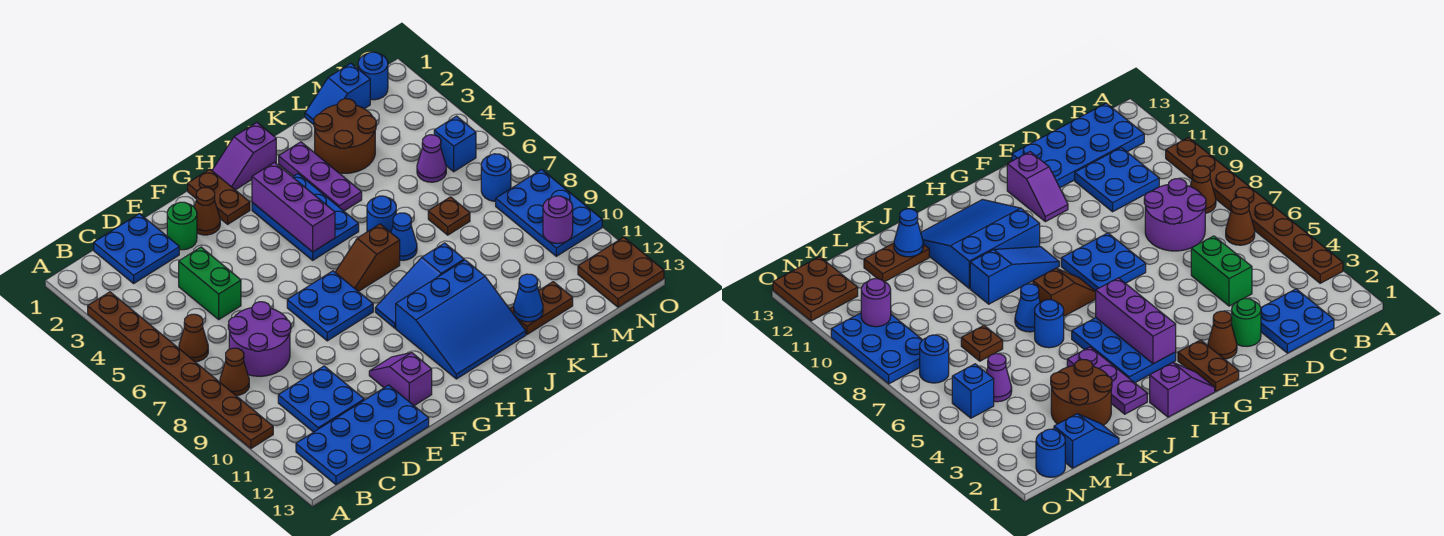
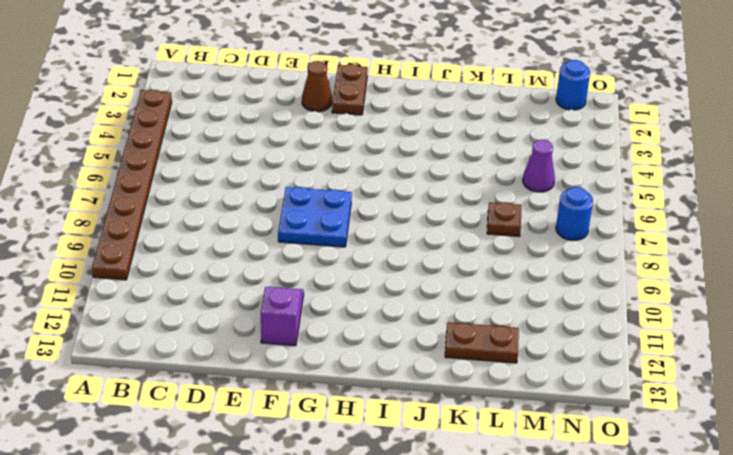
none -> brown 1x1 cone [179,314,208,362]
none -> brown 1x1 cone [220,348,249,396]
none -> blue 2x4 plate [296,385,429,484]
none -> blue 2x2 plate [94,214,179,283]

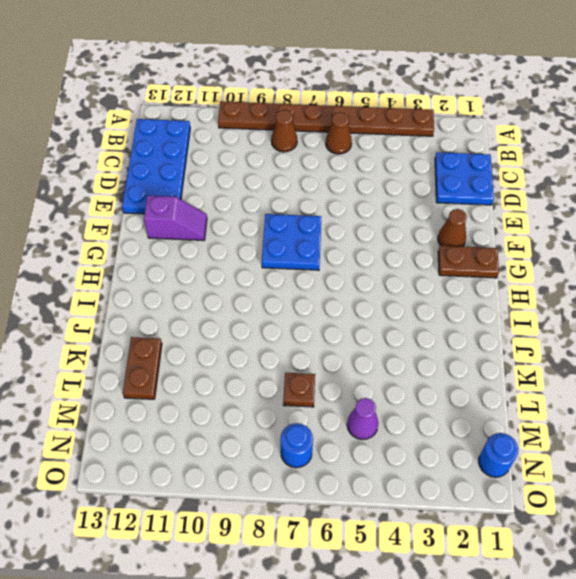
none -> purple 2x2 round brick [228,302,291,376]
none -> blue 2x2 plate [278,366,364,432]
none -> green 1x2 brick [179,247,241,319]
none -> green 1x1 round brick [167,202,197,250]

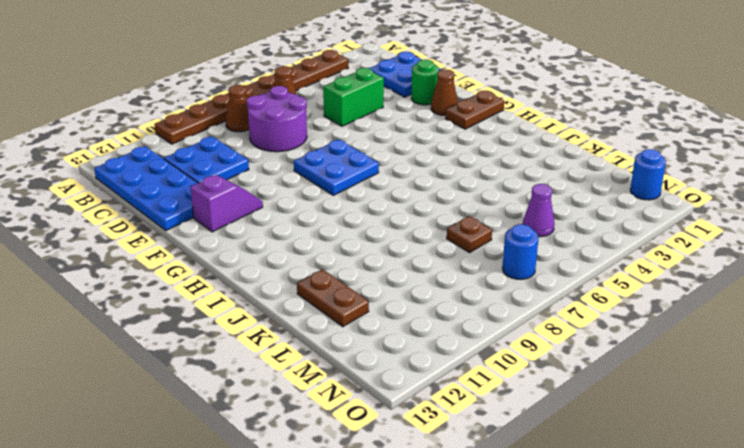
none -> purple 1x2 slope [212,123,276,190]
none -> blue 2x3 plate [252,174,359,260]
none -> brown 1x2 slope [335,224,400,292]
none -> blue 1x3 slope [375,243,464,328]

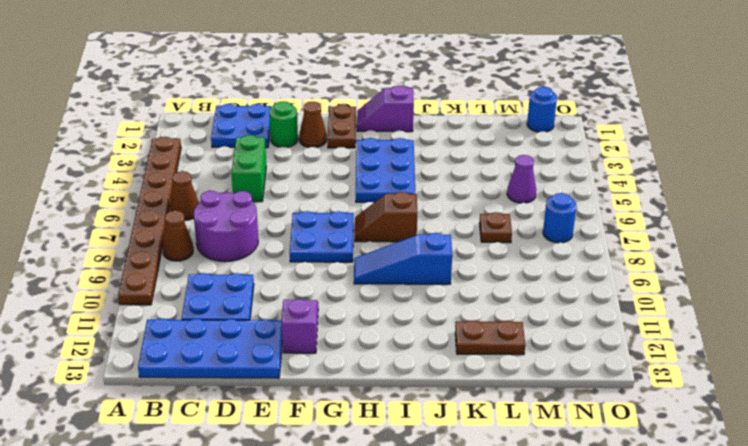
none -> blue 3x3 slope [396,260,526,379]
none -> purple 1x3 plate [279,142,362,211]
none -> blue 1x1 round brick [367,196,396,232]
none -> blue 1x1 cone [391,213,417,261]

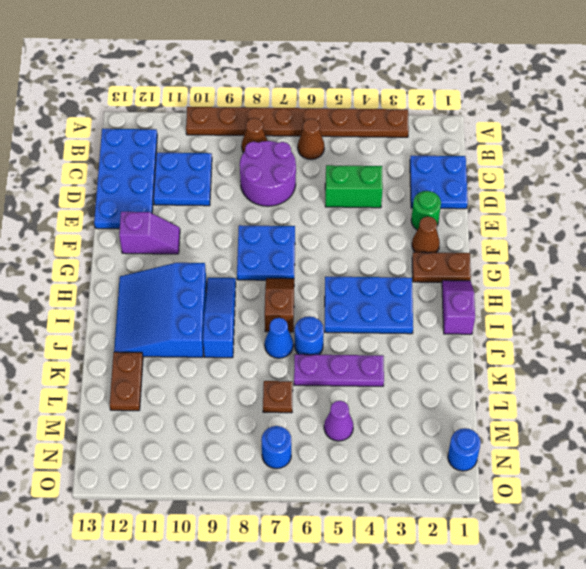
purple 1x3 plate [294,354,384,386] -> purple 1x3 plate moved to [279,142,362,211]
none -> brown 2x2 round brick [314,99,376,173]
none -> blue 1x2 slope [305,63,370,125]
none -> blue 1x1 brick [434,116,476,172]
none -> blue 2x3 plate [496,170,602,256]

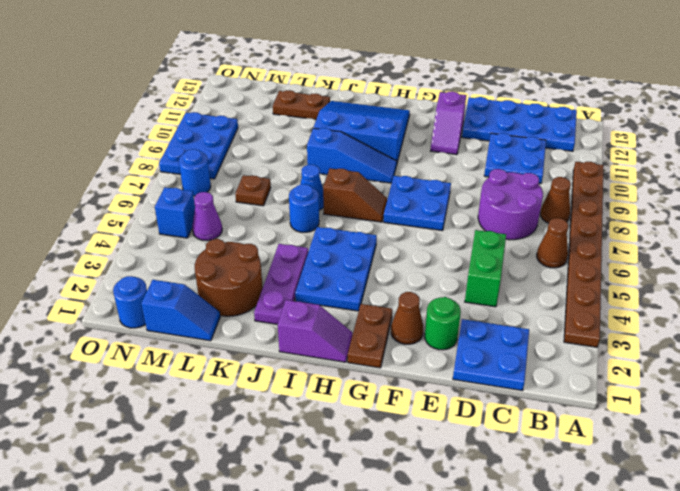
none -> brown 2x2 plate [578,237,664,307]
none -> purple 1x3 brick [252,162,335,252]
none -> blue 1x1 cone [514,274,543,322]
none -> purple 1x1 round brick [543,196,573,243]

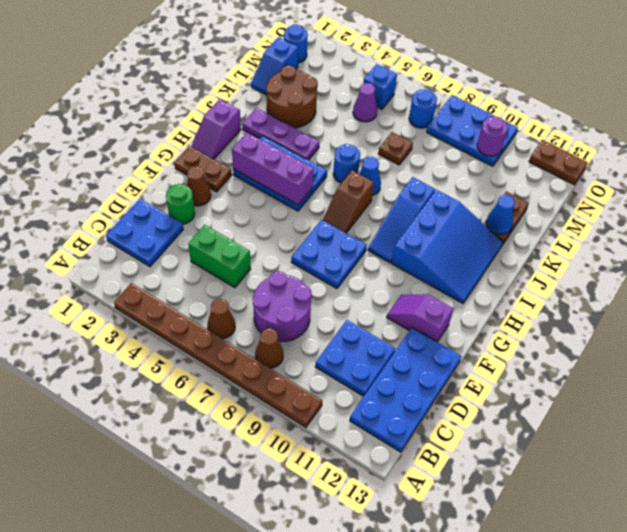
brown 1x2 plate [529,140,588,185] -> brown 2x2 plate [578,237,664,307]

